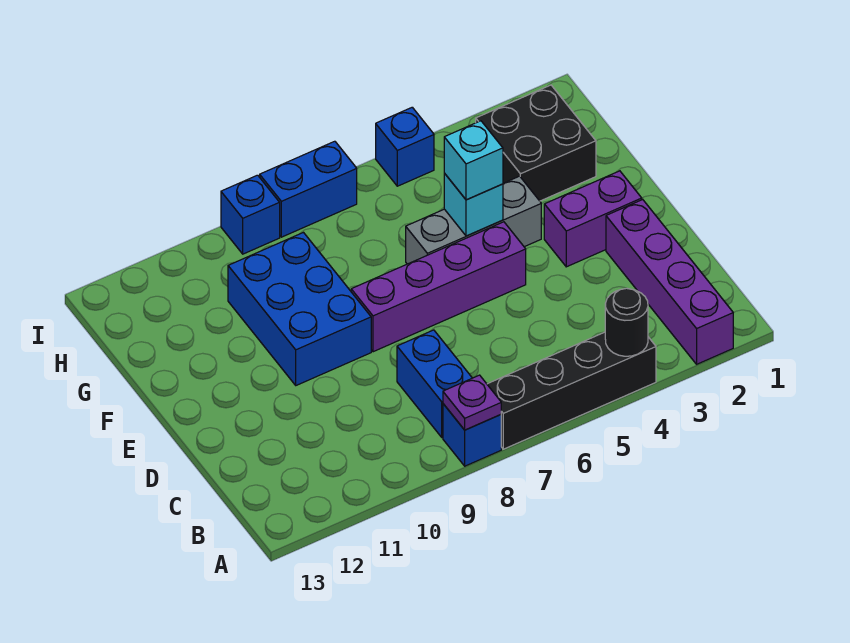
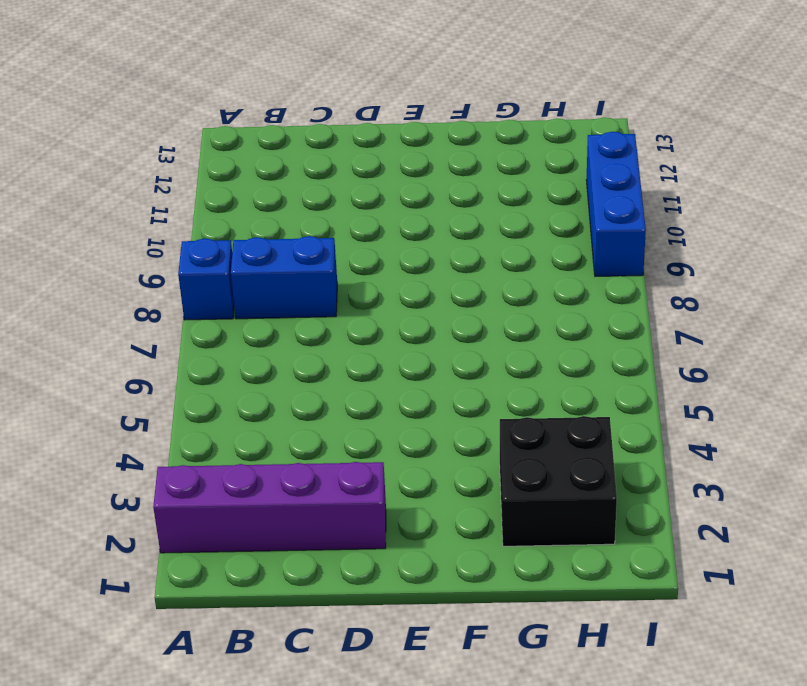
blue 1x3 brick [586,132,646,276] -> blue 1x1 brick [221,175,280,254]
none -> black 1x4 brick [487,332,656,449]
none -> purple 1x2 brick [544,171,642,267]
none -> purple 1x4 brick [351,222,526,352]

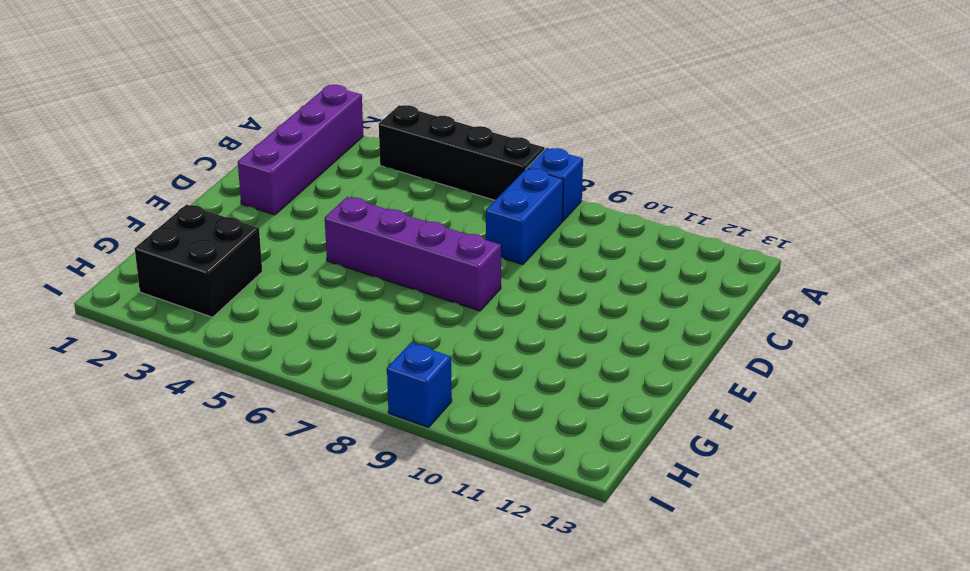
none -> purple 1x2 brick [544,171,642,267]
none -> blue 2x3 brick [228,233,371,385]
none -> grey 1x3 brick [406,176,541,264]

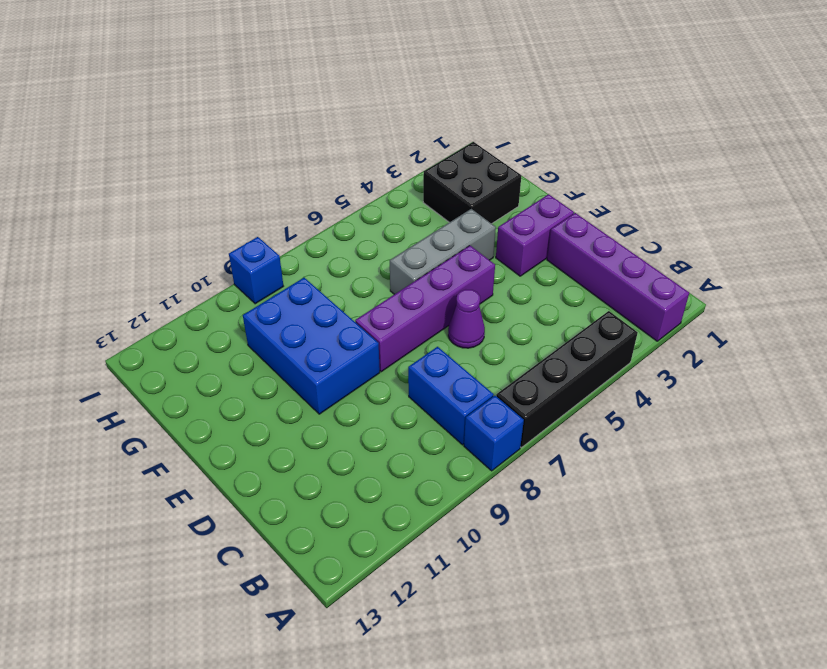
purple 1x1 cone [448,290,485,348] -> none
none -> blue 1x1 brick [376,107,434,186]
none -> blue 1x2 brick [260,141,357,237]
none -> black 1x1 round brick [605,288,648,356]

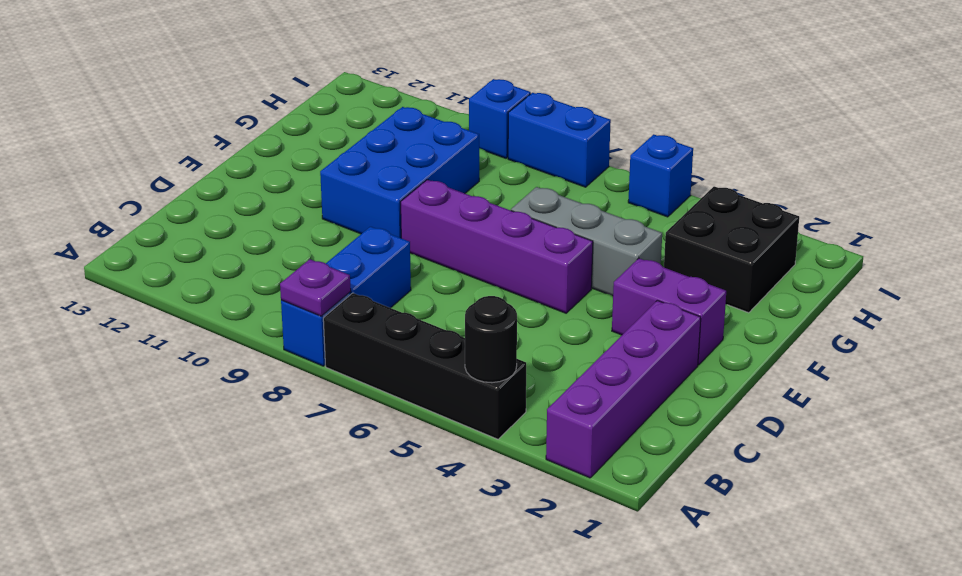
none -> cyan 1x1 brick [444,173,503,236]
none -> cyan 1x1 brick [444,121,503,200]

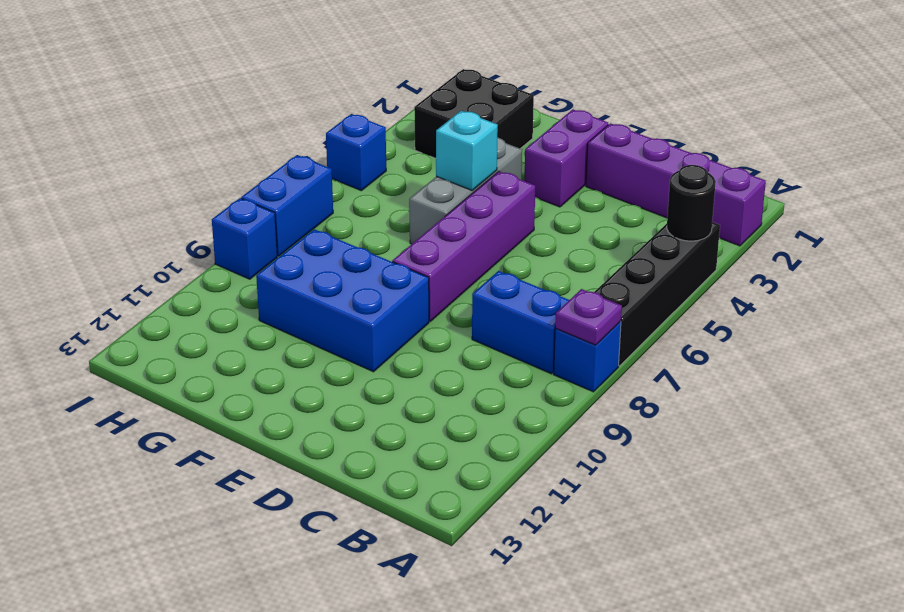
none -> cyan 1x1 brick [444,121,503,200]

